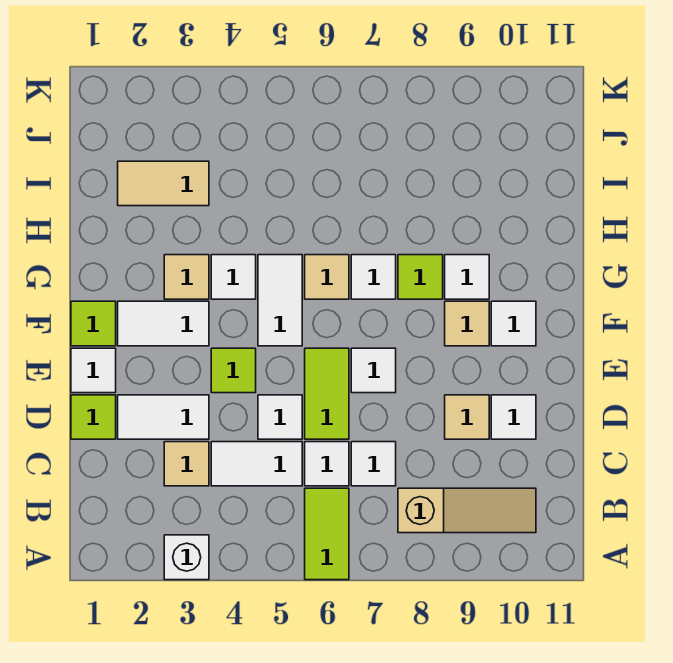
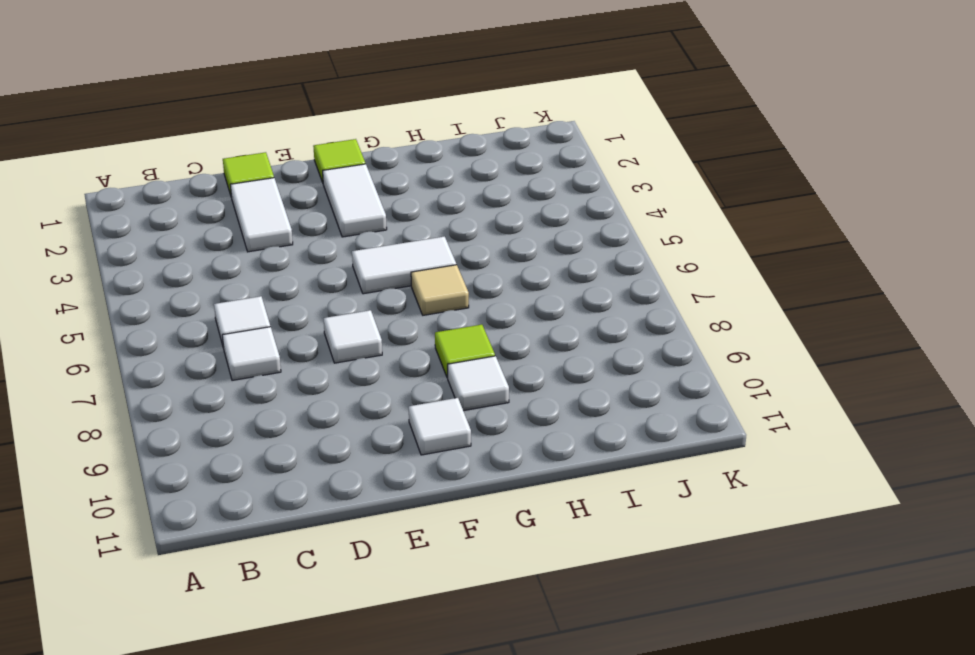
none -> white 1x1 brick [164,535,209,580]
none -> lime 1x2 tile [305,488,349,580]
none -> tan 1x3 slope [398,488,536,533]

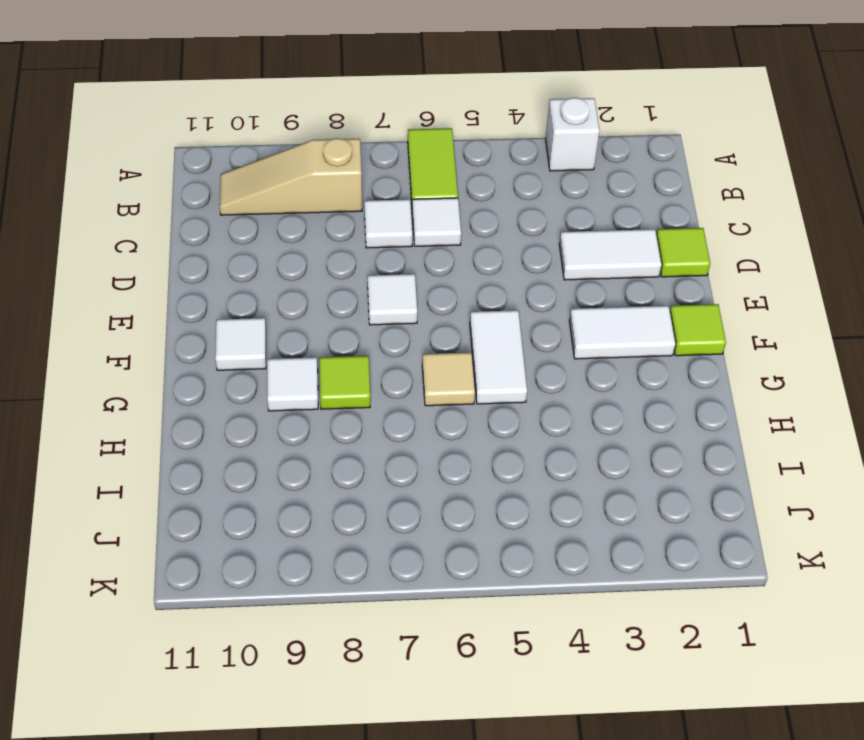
none -> tan 1x1 tile [164,442,209,486]
none -> white 1x2 tile [211,442,302,486]
none -> white 1x1 tile [258,395,302,439]

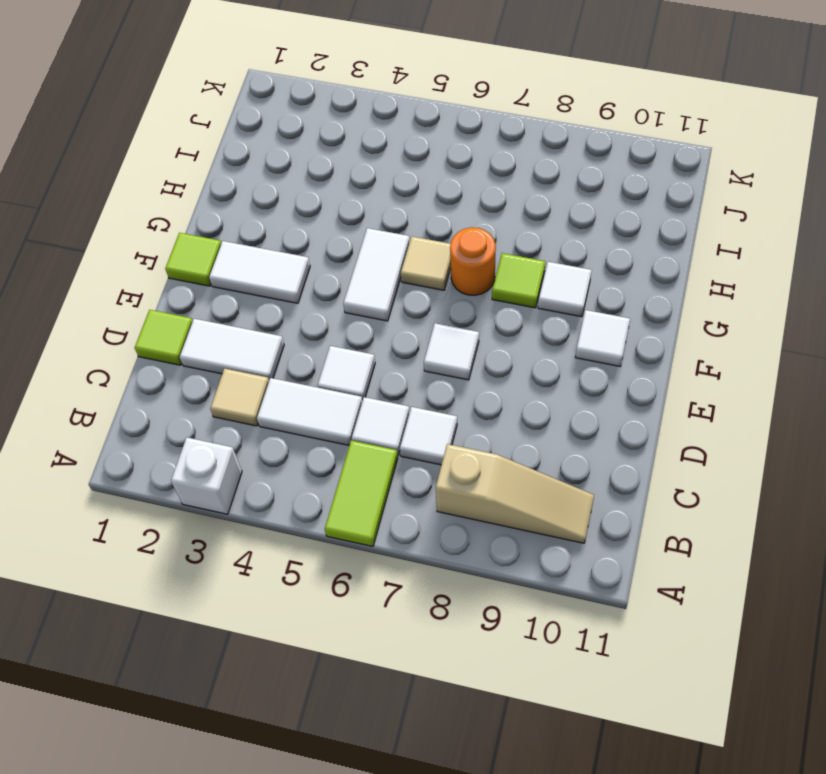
orange 1x1 round brick [450,227,496,295] -> white 1x1 tile [351,255,396,299]
none -> lime 1x2 tile [305,348,349,439]
none -> tan 1x1 tile [445,395,489,439]
none -> white 1x1 tile [491,395,536,439]

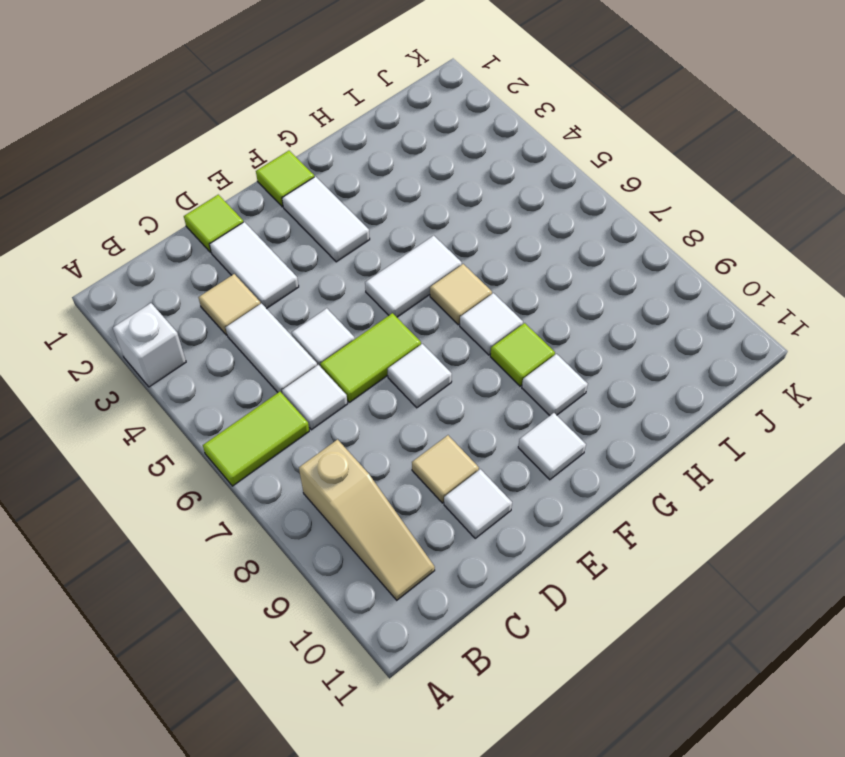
none -> white 1x1 tile [351,442,396,486]
none -> white 1x1 tile [71,348,116,393]
none -> lime 1x1 tile [211,348,256,393]

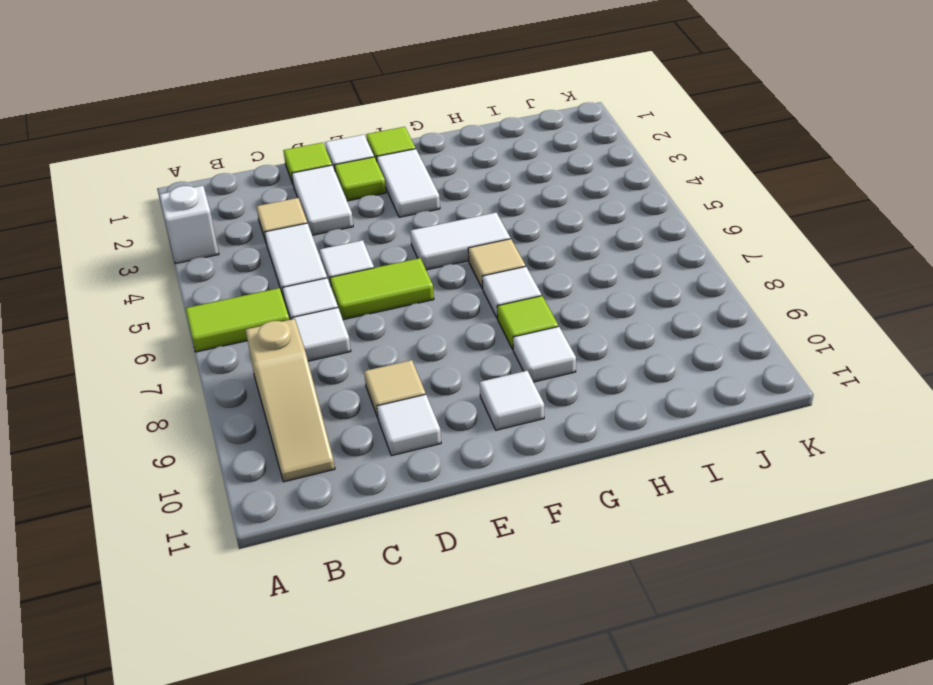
lime 1x1 tile [334,157,386,201] -> lime 1x1 tile moved to [211,348,256,393]
none -> white 1x1 tile [351,348,396,393]
none -> tan 1x1 tile [445,301,489,346]
none -> tan 1x1 tile [164,255,209,299]

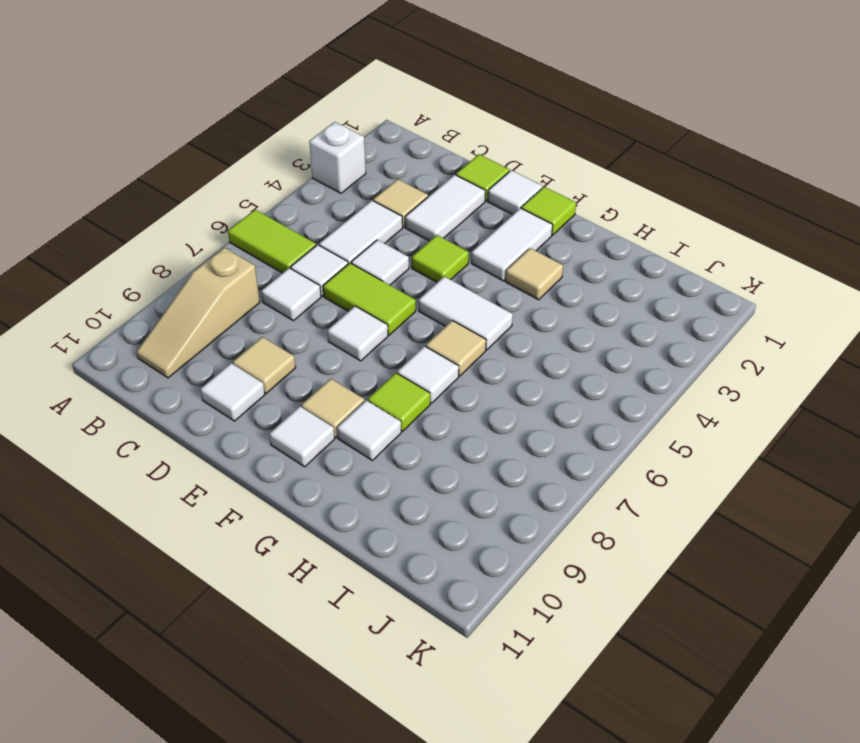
none -> white 1x1 tile [211,255,256,299]
none -> tan 1x2 tile [118,161,209,206]

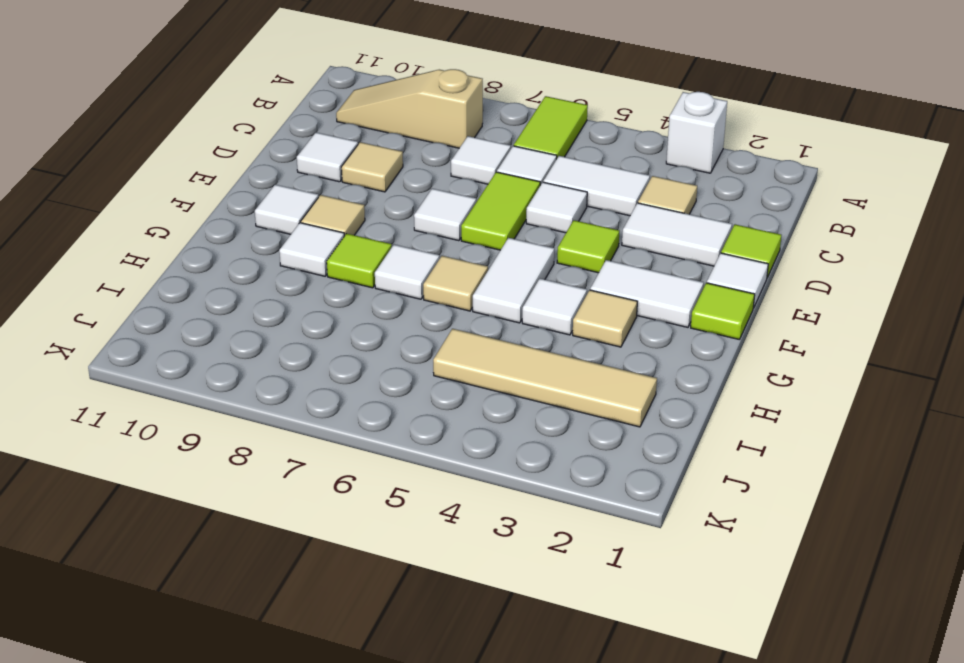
tan 1x4 tile [433,329,657,427] -> tan 1x2 tile [118,161,209,206]

